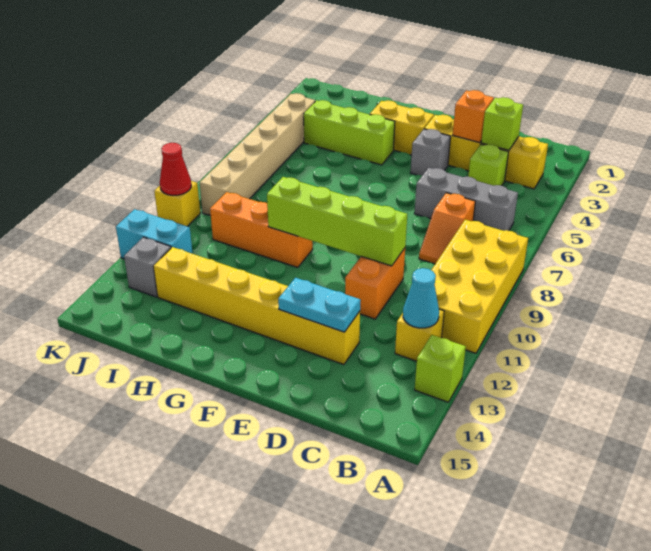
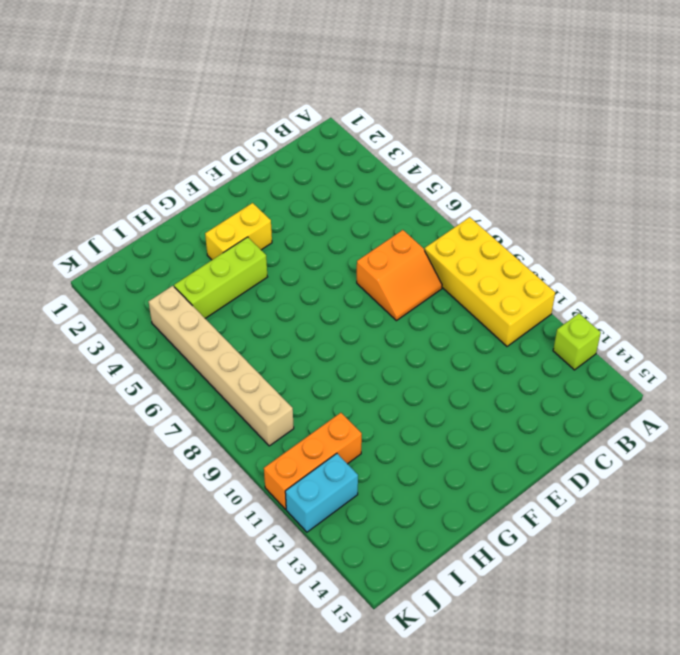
orange 2x2 slope [357,230,442,321] -> orange 1x2 slope [419,193,475,264]
orange 1x3 brick [264,413,362,509] -> orange 1x3 brick moved to [210,192,313,267]
none -> yellow 1x4 brick [424,115,548,189]
none -> grey 1x3 brick [414,168,518,231]
none -> yellow 1x1 brick [395,309,444,361]

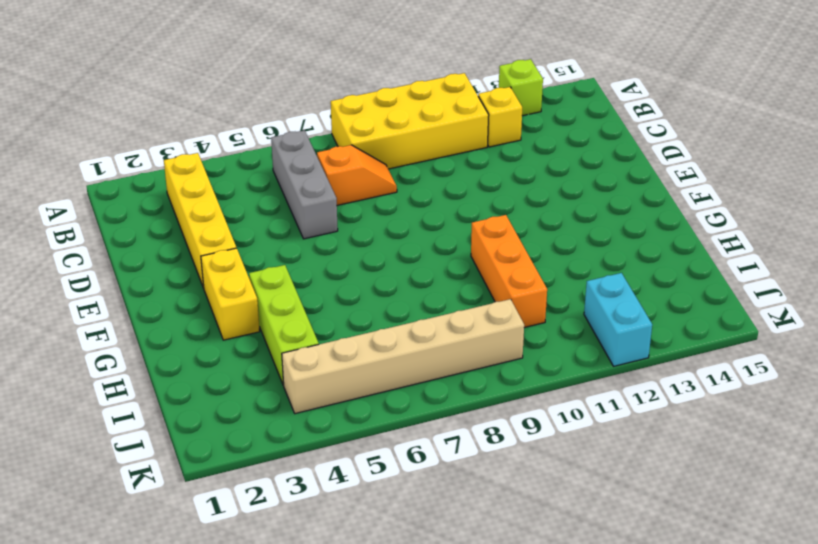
none -> lime 1x1 brick [468,144,508,186]
none -> orange 1x2 brick [345,248,405,319]
none -> yellow 1x6 brick [154,247,360,365]

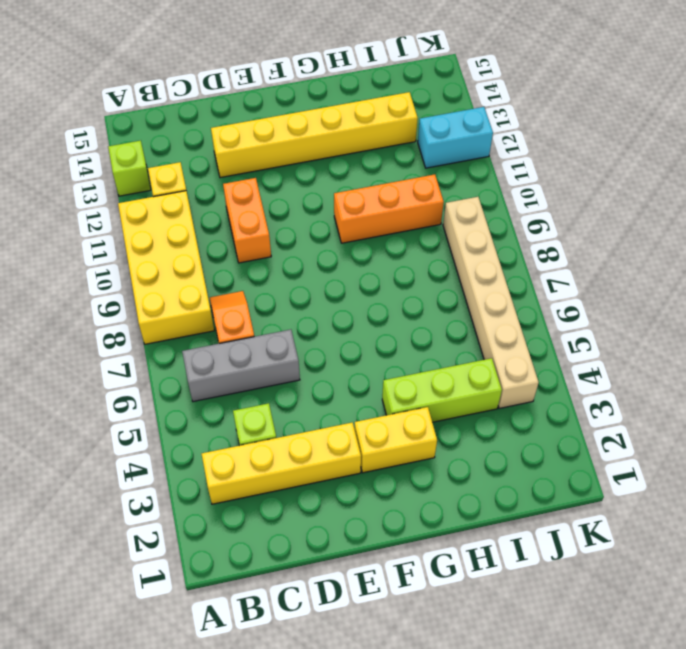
none -> grey 1x1 brick [411,129,451,175]
none -> grey 1x1 brick [124,237,171,297]
none -> yellow 1x1 brick [154,181,200,226]

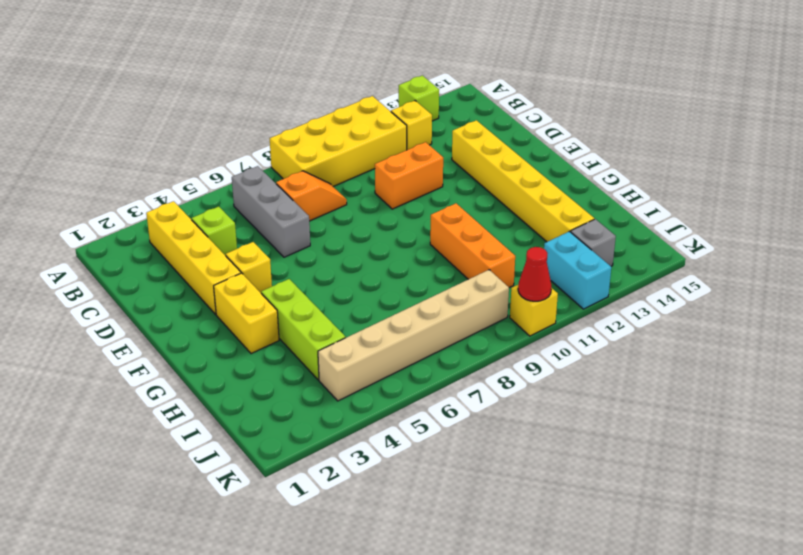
yellow 1x1 brick [226,242,272,293] -> grey 1x1 brick [411,129,451,175]
none -> cyan 1x1 cone [403,268,439,328]
none -> lime 1x1 brick [481,97,523,150]
none -> orange 1x1 brick [453,90,494,143]

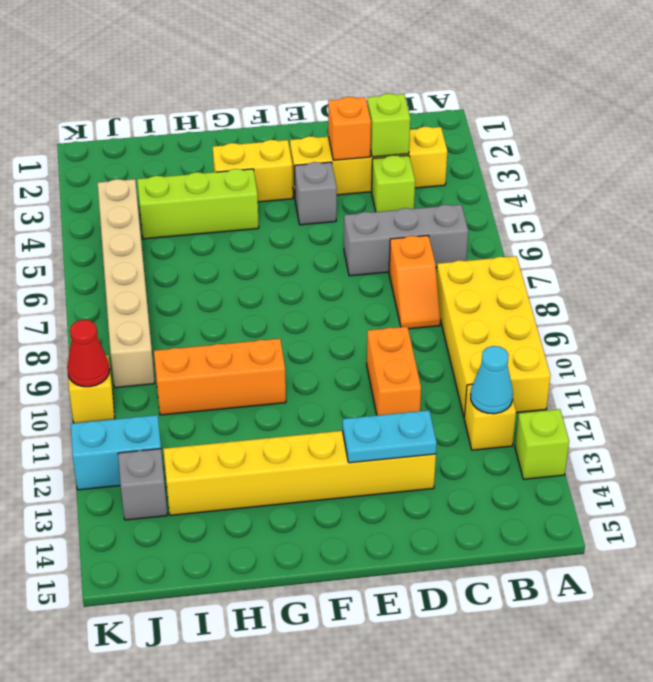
none -> lime 1x4 brick [267,177,407,266]

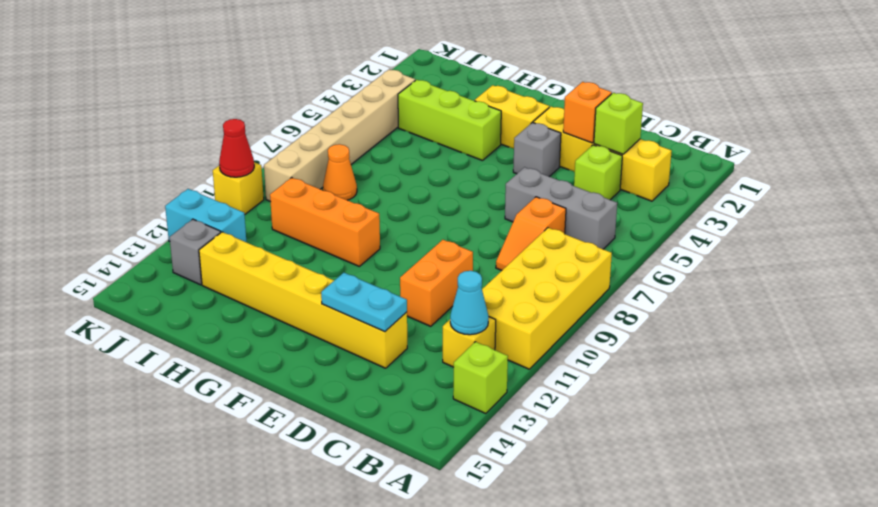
orange 1x1 cone [323,144,357,200] -> none
none -> lime 1x4 brick [267,177,407,266]

